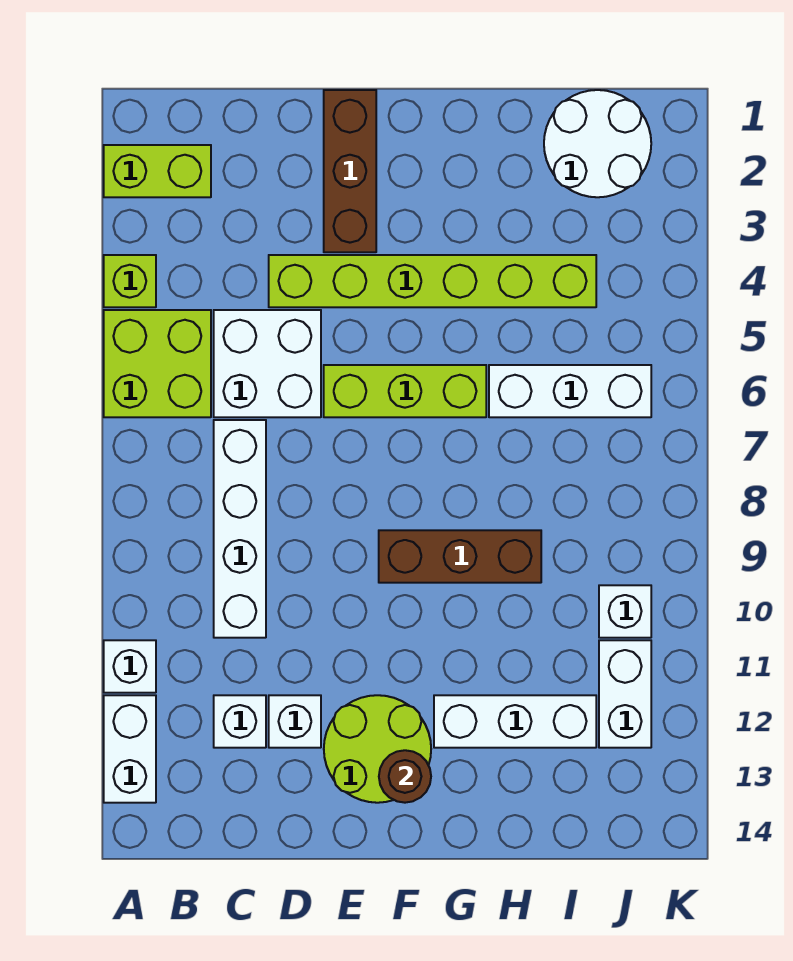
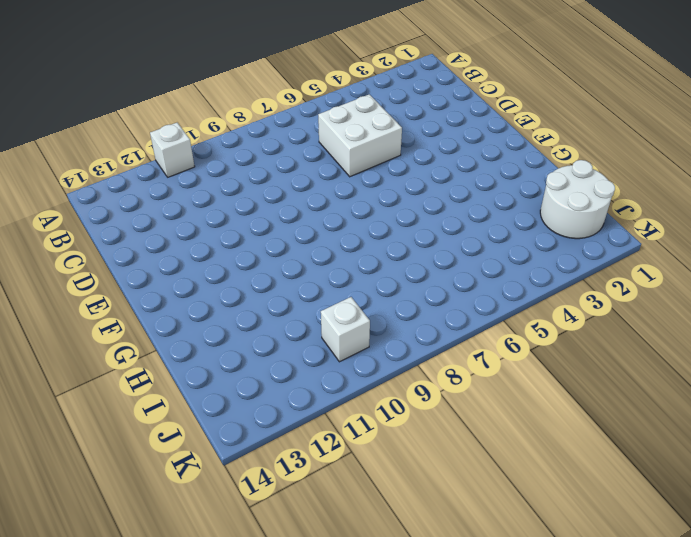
none -> lime 1x2 brick [104,145,211,197]
none -> lime 1x1 brick [104,255,156,307]
none -> lime 2x2 brick [104,310,211,417]

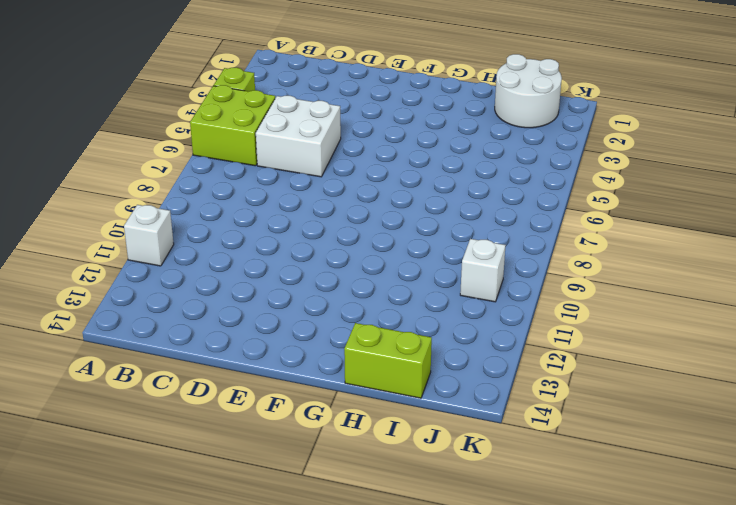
lime 1x2 brick [344,323,432,398] -> lime 1x2 brick moved to [104,145,211,197]
none -> white 1x2 brick [104,695,156,803]
none -> white 1x4 brick [214,420,266,638]
none -> white 1x1 brick [214,695,266,748]

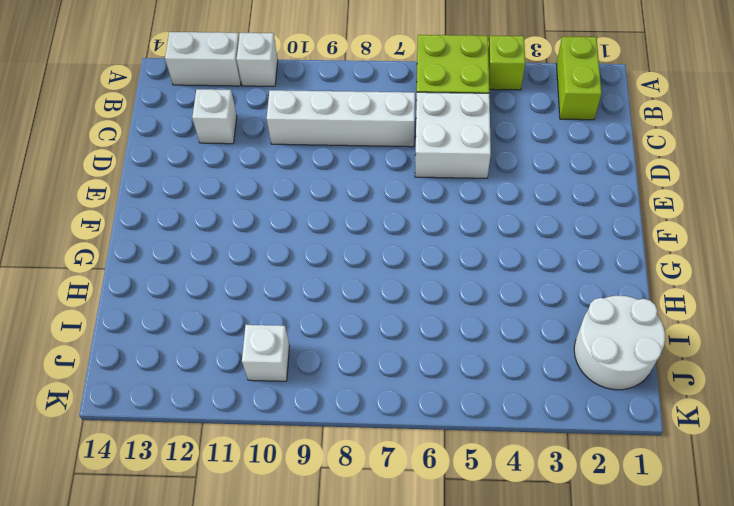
none -> lime 1x6 brick [269,255,596,307]
none -> white 1x1 brick [269,695,321,748]
none -> brown 1x3 brick [324,90,376,252]

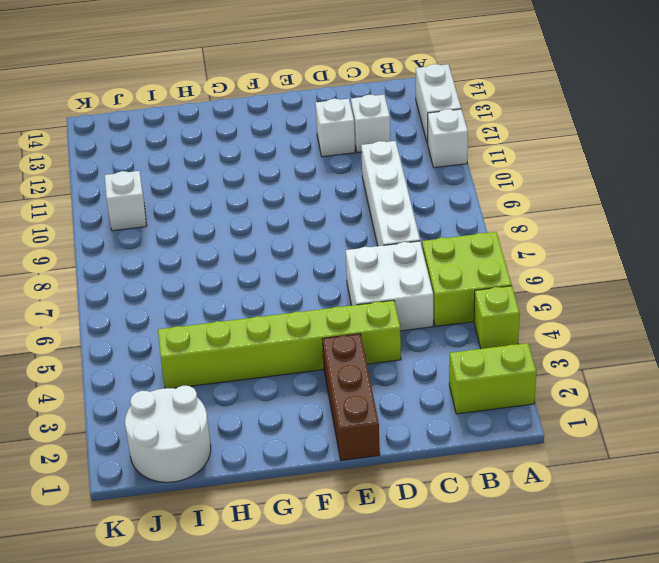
none -> lime 1x3 brick [324,365,486,417]
none -> lime 2x2 round brick [324,695,431,803]
none -> brown 1x3 brick [379,530,541,583]

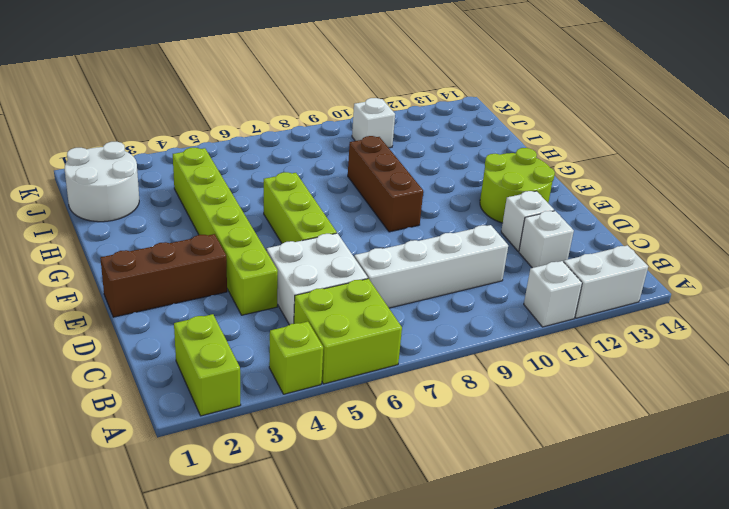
none -> white 1x3 brick [434,695,596,748]
none -> white 1x3 brick [489,365,651,417]
none -> white 1x2 brick [599,640,651,748]

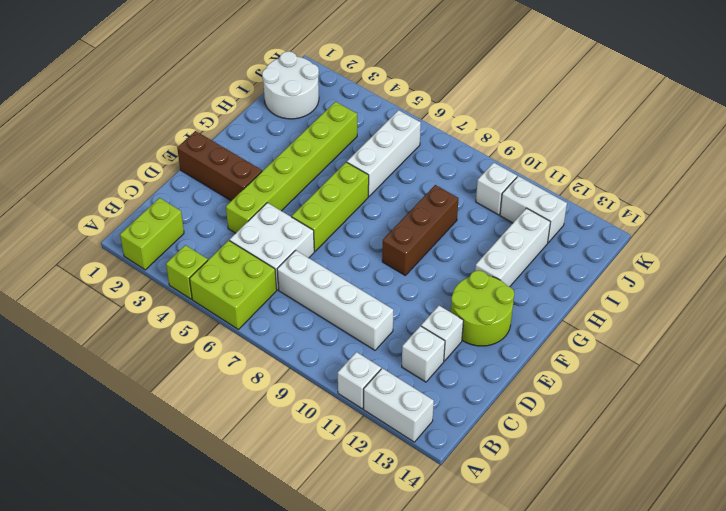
none -> brown 1x1 round brick [379,750,431,803]

